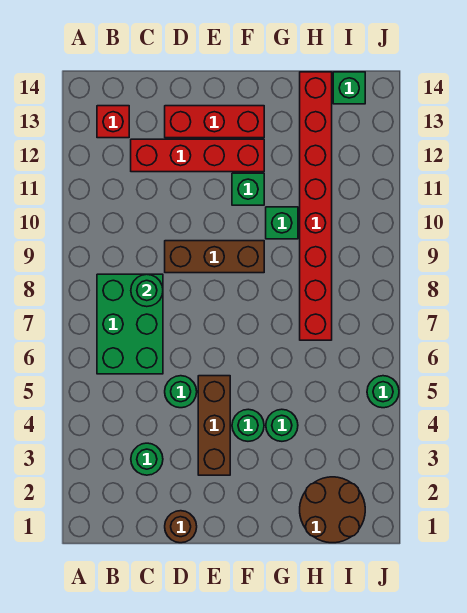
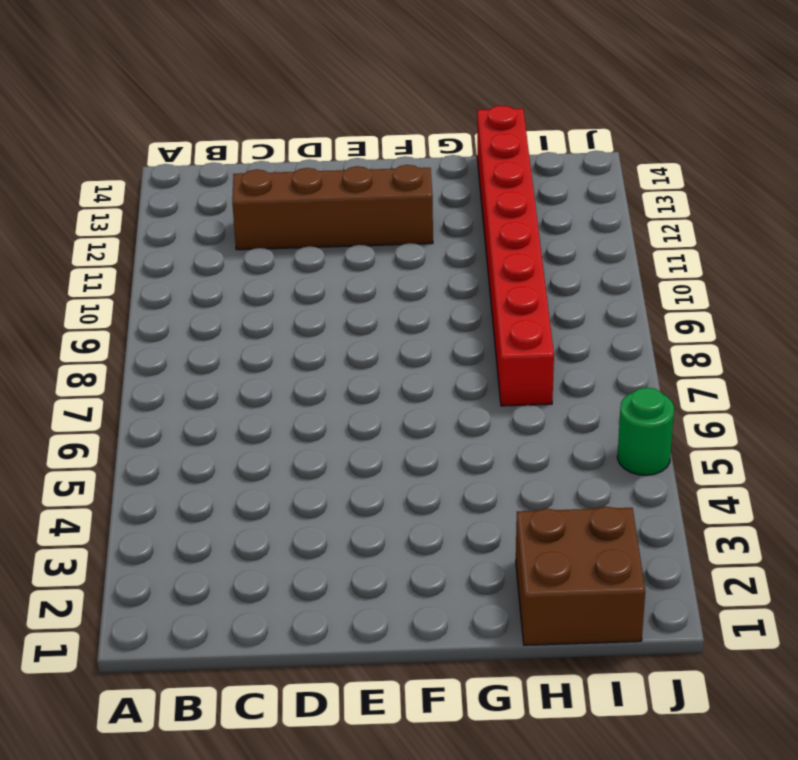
brown 1x4 brick [232,165,433,250] -> red 1x4 brick [131,139,264,172]
brown 2x2 brick [516,507,645,645] -> brown 2x2 round brick [300,477,365,543]
none -> green 2x3 brick [97,274,163,374]
none -> red 1x1 brick [97,106,129,138]
none -> green 1x1 round brick [131,443,163,475]

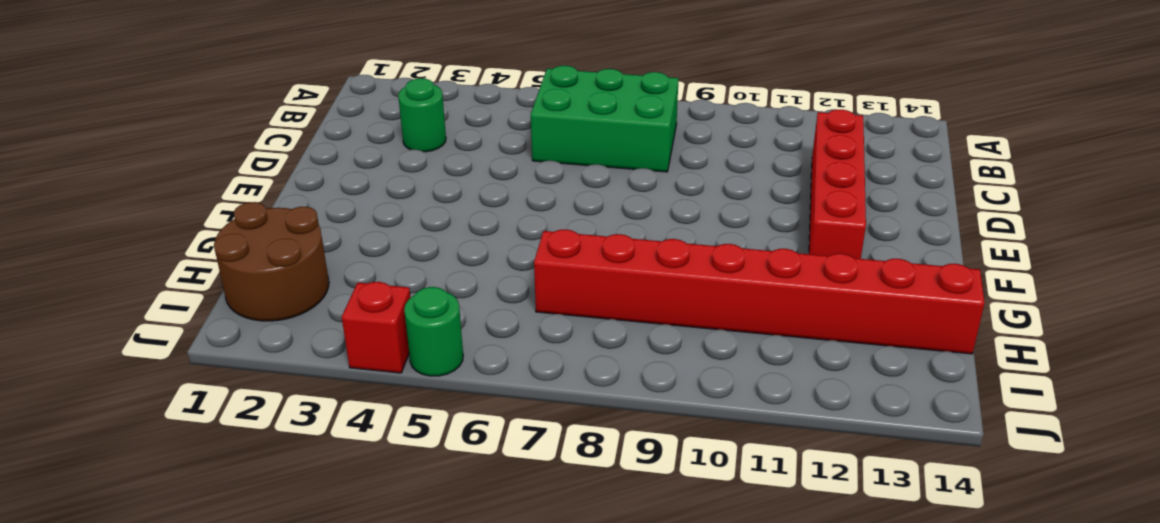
red 1x1 brick [342,282,411,373] -> red 1x1 brick moved to [97,106,129,138]
none -> brown 1x1 round brick [165,511,197,543]
none -> green 1x1 round brick [165,376,197,408]
none -> brown 1x3 brick [165,241,264,273]

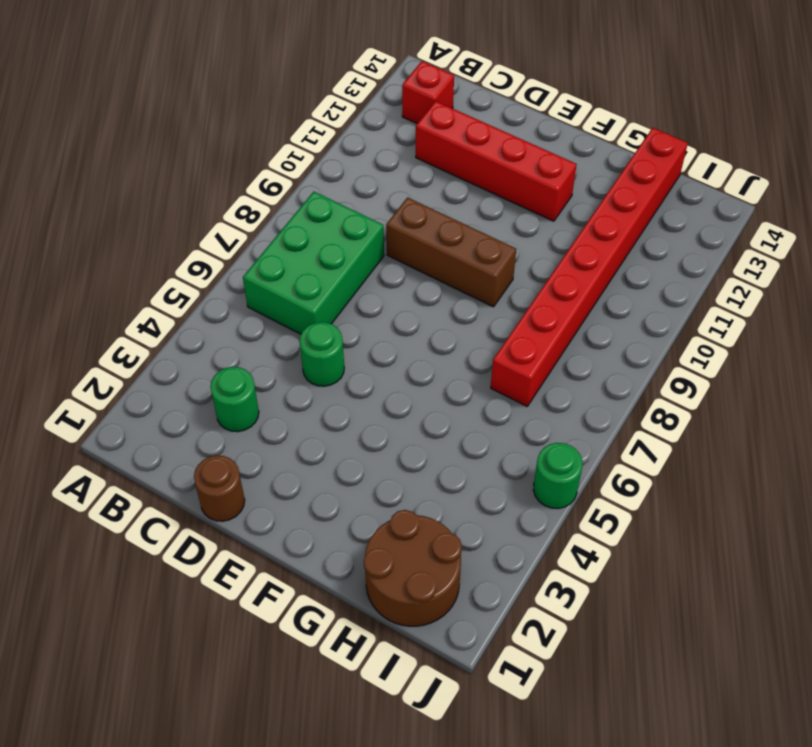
none -> red 1x3 brick [165,106,264,138]
none -> brown 1x3 brick [198,376,230,475]
none -> green 1x1 round brick [232,409,264,441]

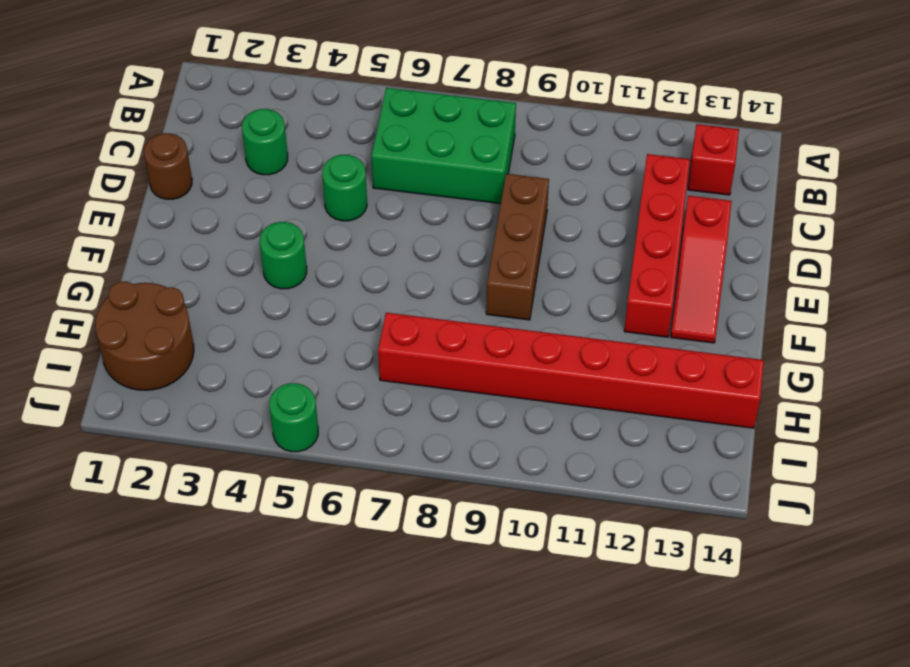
red 1x3 slope [671,196,732,343] -> red 1x3 brick [165,106,264,138]
none -> brown 1x3 brick [198,376,230,475]
none -> green 1x1 brick [232,173,264,205]
none -> green 1x1 round brick [266,409,298,441]

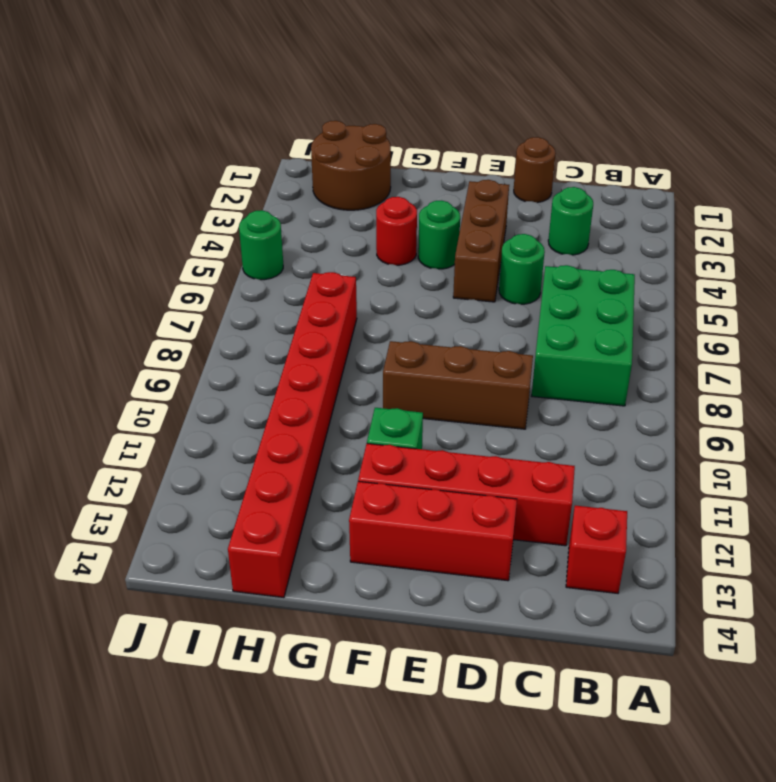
red 1x1 round brick [376,197,417,265] -> green 1x1 round brick [266,409,298,441]
none -> green 1x1 brick [266,207,298,239]
none -> green 1x1 brick [333,72,365,104]
none -> green 1x1 round brick [131,274,163,307]

